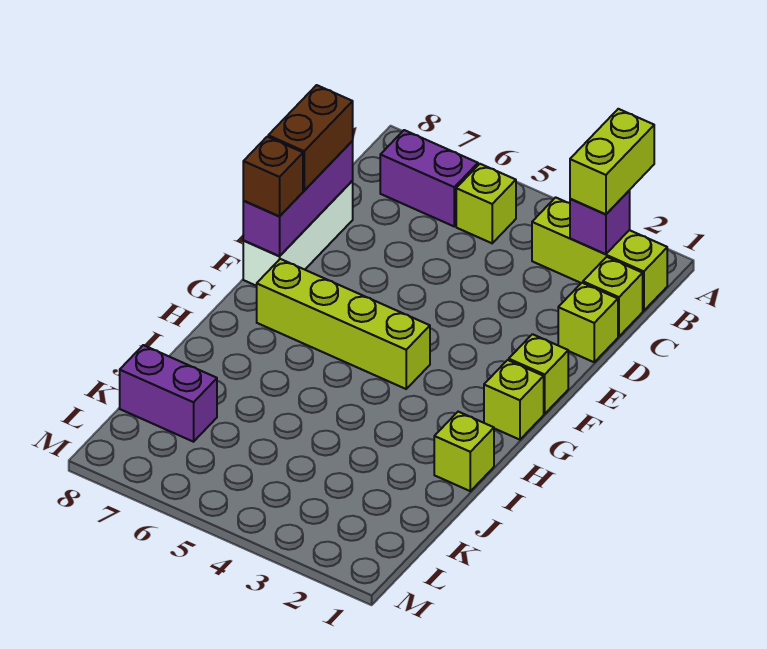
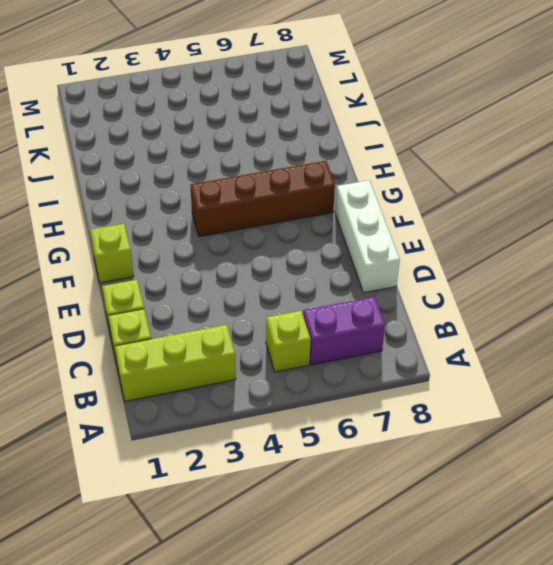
brown 1x4 brick [190,161,335,237] -> lime 1x4 brick [257,259,430,389]
none -> lime 1x1 brick [484,360,544,440]
none -> lime 1x1 brick [434,412,494,491]
none -> purple 1x2 brick [120,345,217,442]

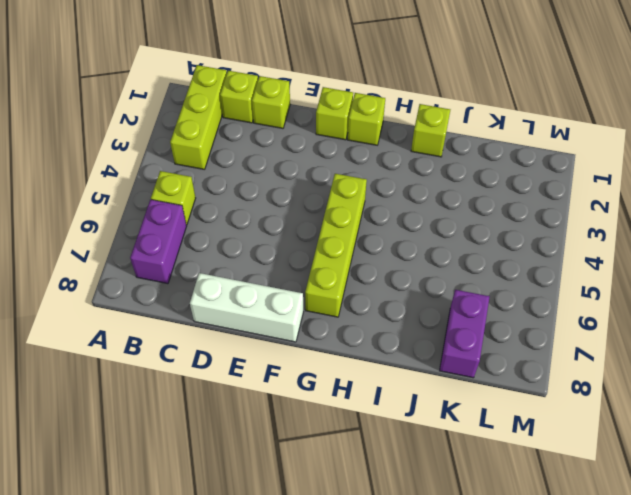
none -> purple 1x1 brick [570,191,630,254]
none -> purple 1x3 brick [243,141,353,256]
none -> lime 1x2 brick [570,109,654,214]

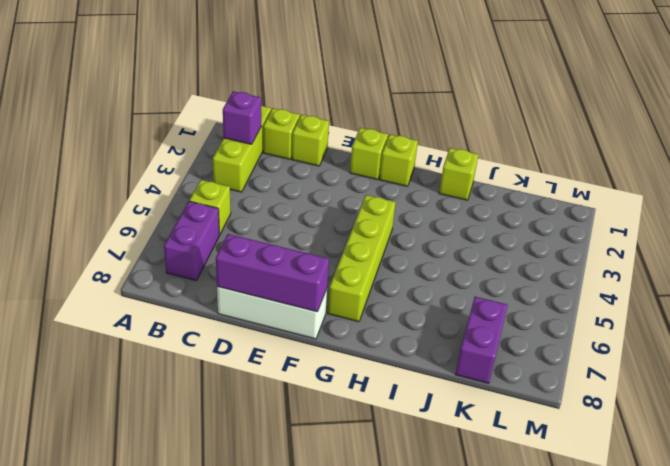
none -> lime 1x2 brick [570,109,654,214]
none -> brown 1x2 brick [268,85,353,191]
none -> brown 1x1 brick [243,137,303,216]

